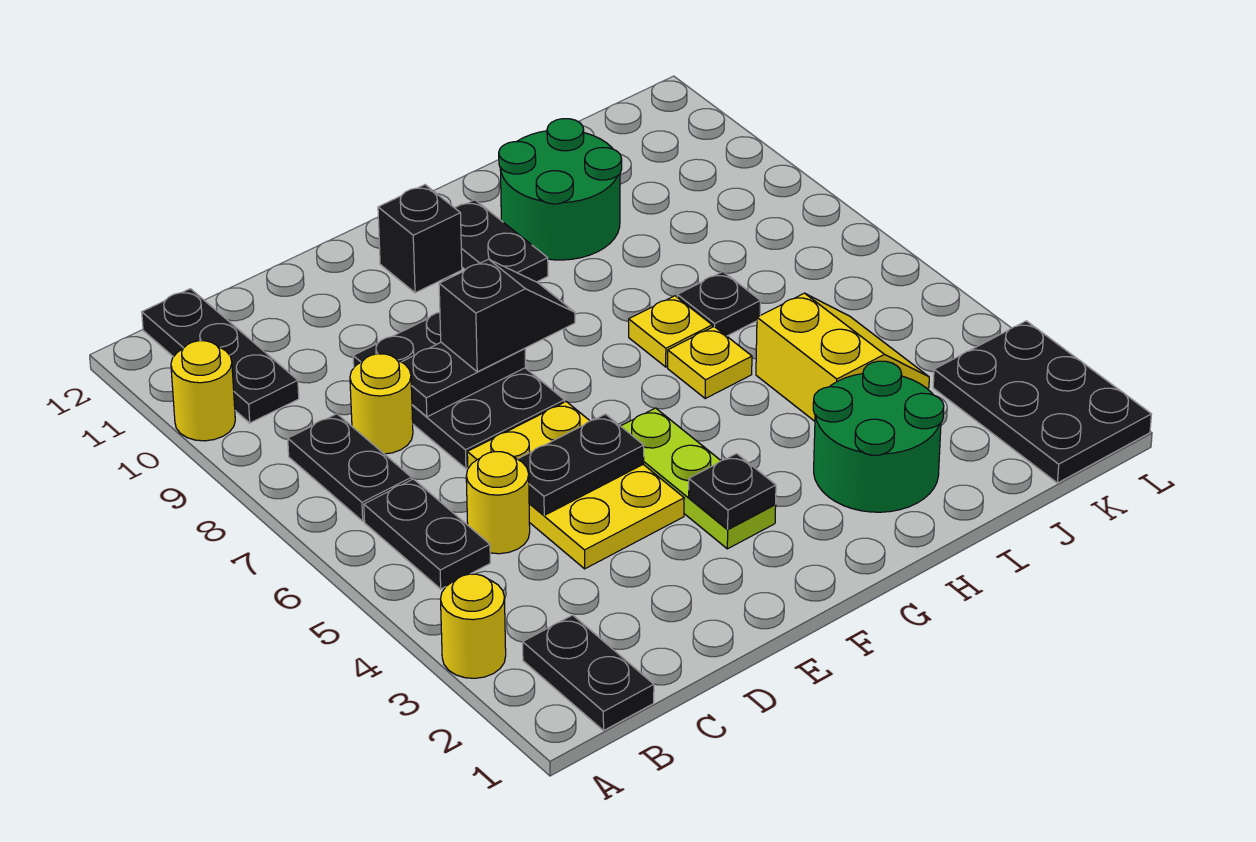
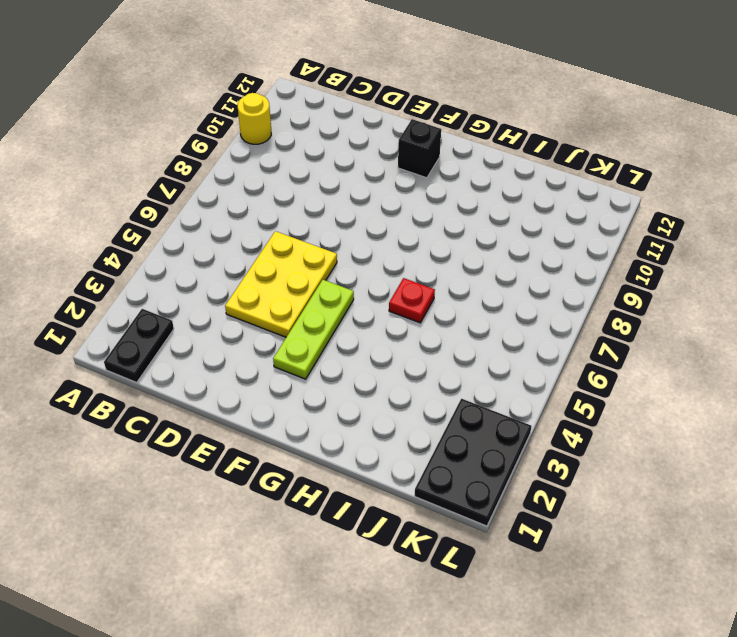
red 1x1 plate [389,278,435,323] -> yellow 1x1 plate [668,327,752,398]
none -> yellow 1x1 round brick [441,574,506,678]
none -> black 1x2 plate [364,479,490,589]
none -> black 1x2 plate [288,414,412,521]

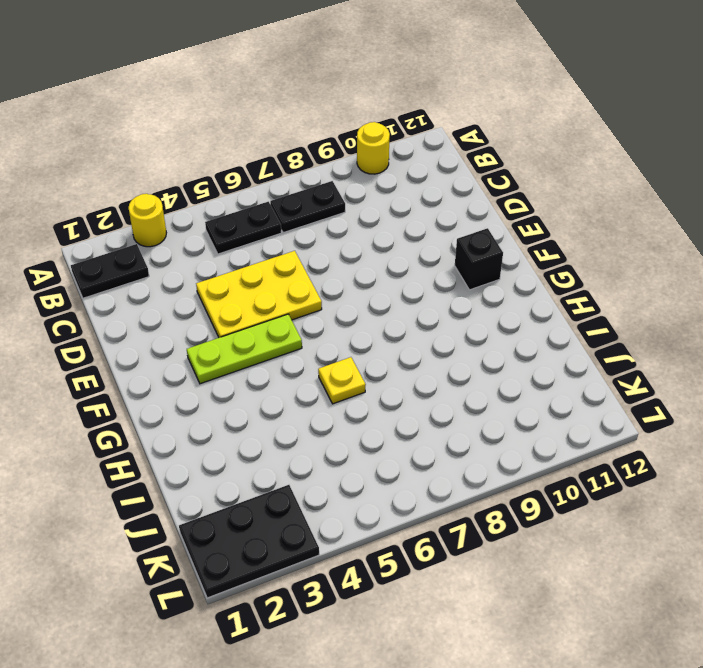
none -> black 1x3 plate [142,289,299,423]
none -> yellow 1x1 round brick [466,452,530,554]
none -> yellow 1x1 round brick [350,354,413,454]

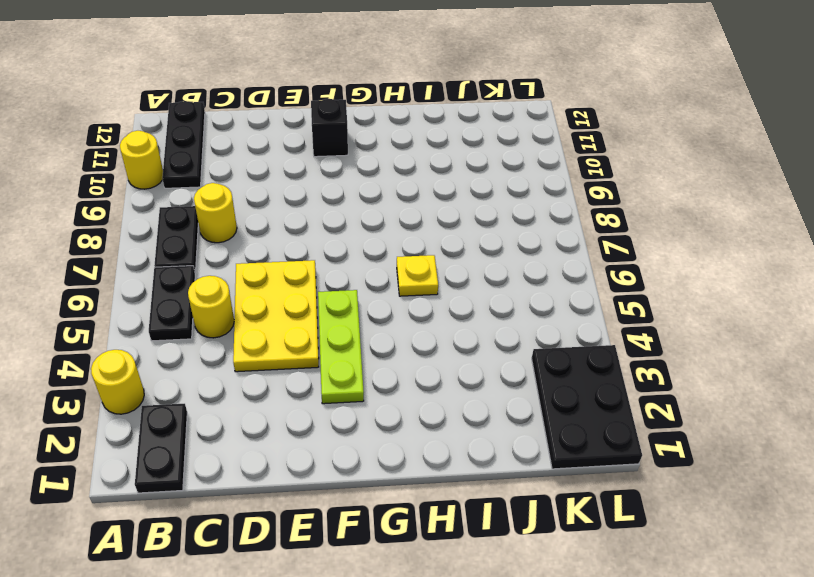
none -> black 2x3 plate [353,312,564,469]
none -> black 1x2 plate [455,200,548,282]
none -> green 2x2 round brick [813,361,944,512]

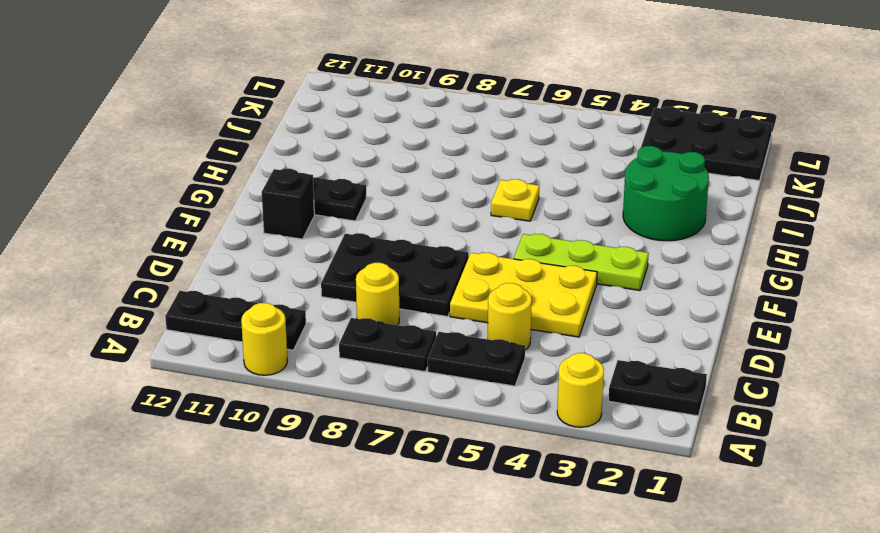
none -> yellow 1x1 plate [629,296,712,367]
none -> green 2x2 round brick [499,119,622,260]
none -> yellow 2x2 slope [756,293,929,421]

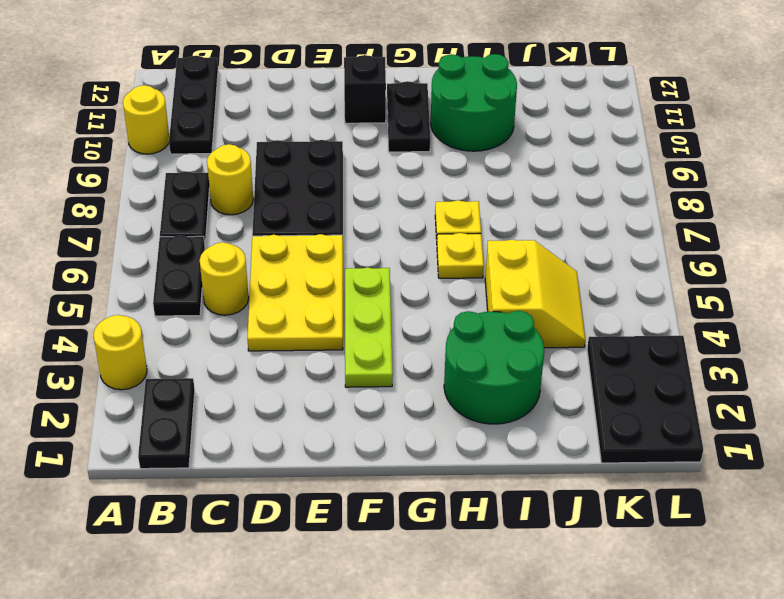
none -> black 1x1 plate [677,272,760,336]
none -> black 1x2 plate [518,414,644,515]
none -> black 1x2 plate [402,342,526,417]

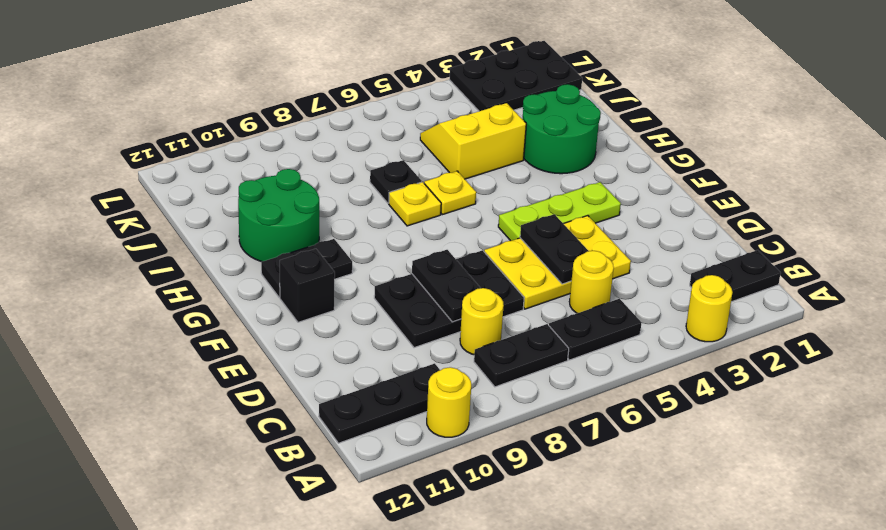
none -> black 1x1 plate [689,454,776,529]
none -> black 1x2 slope [439,259,575,372]

